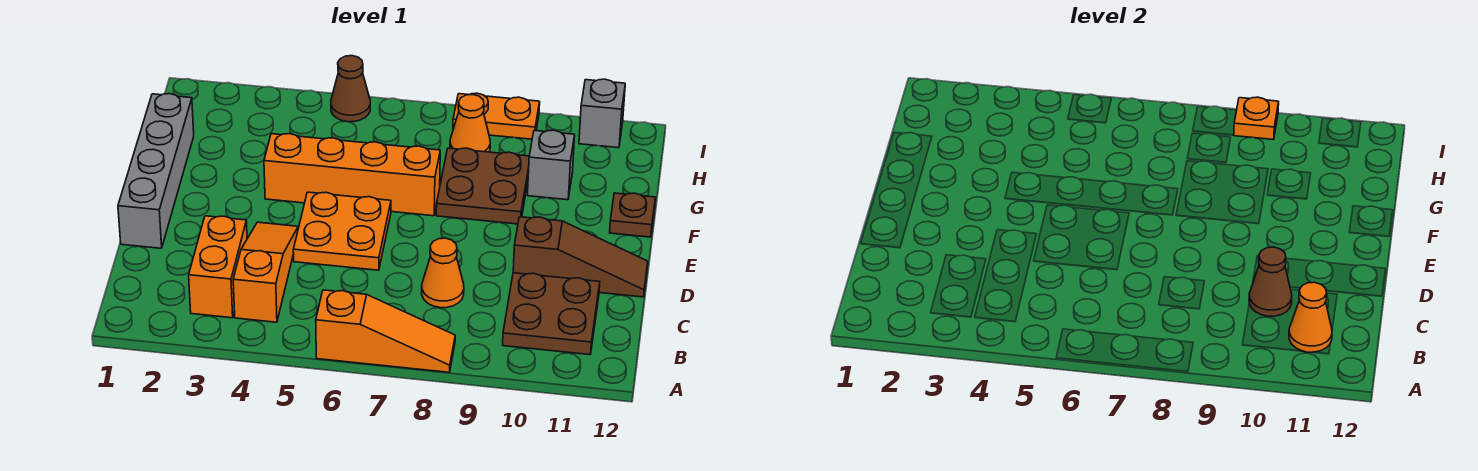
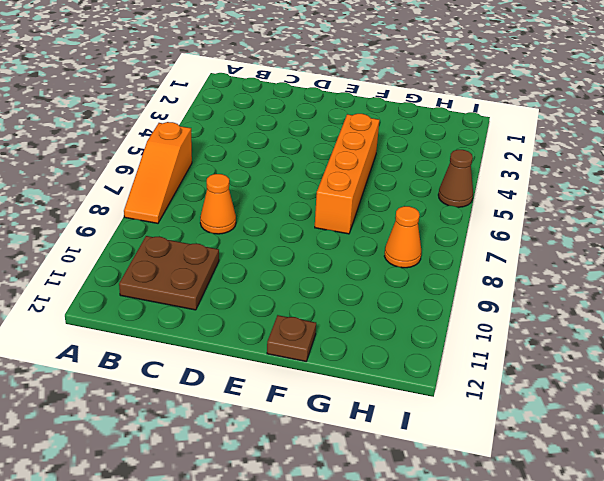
none -> orange 1x2 brick [189,216,247,318]
none -> orange 1x3 slope [233,222,298,322]
none -> grey 1x4 brick [118,94,194,248]

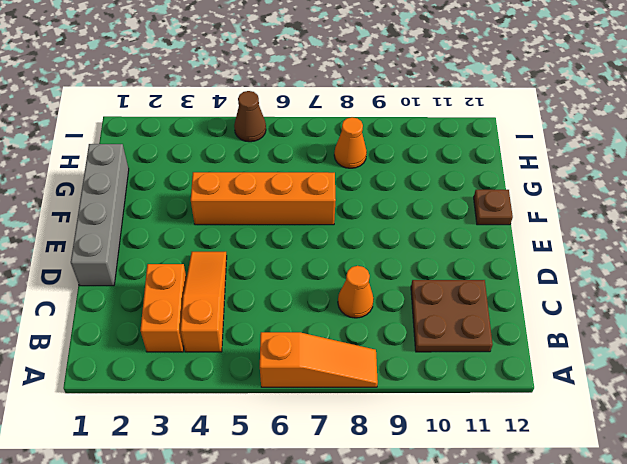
none -> orange 2x2 plate [293,192,391,270]
none -> brown 1x3 slope [513,217,648,297]
none -> brown 2x2 plate [436,148,529,224]

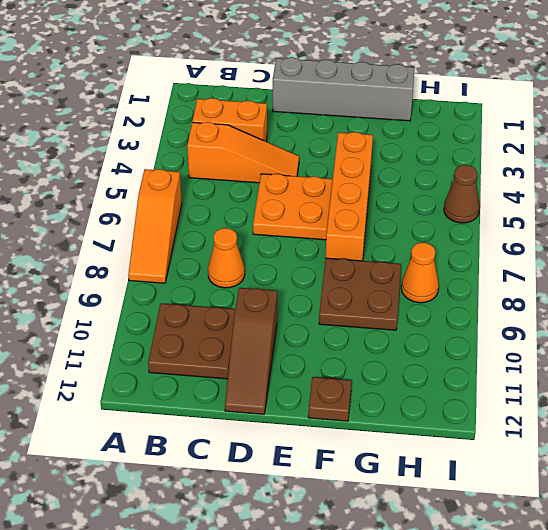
none -> grey 1x1 brick [528,130,575,200]
none -> orange 1x2 plate [453,93,540,139]
none -> grey 1x1 brick [579,79,625,148]

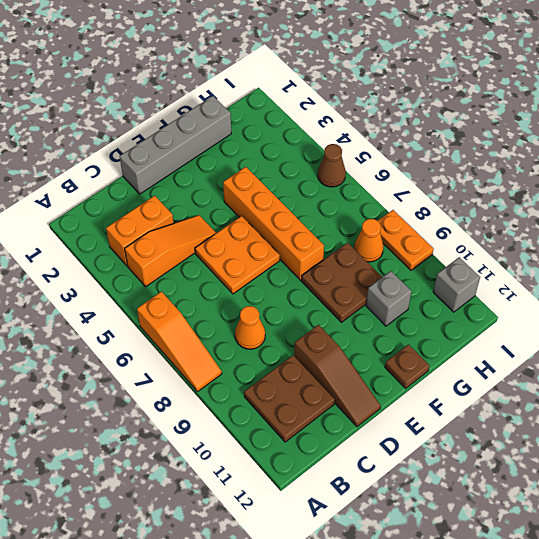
none -> orange 1x1 cone [1289,282,1332,352]
none -> brown 1x1 cone [1249,247,1292,316]
none -> orange 1x1 plate [1234,97,1279,140]

